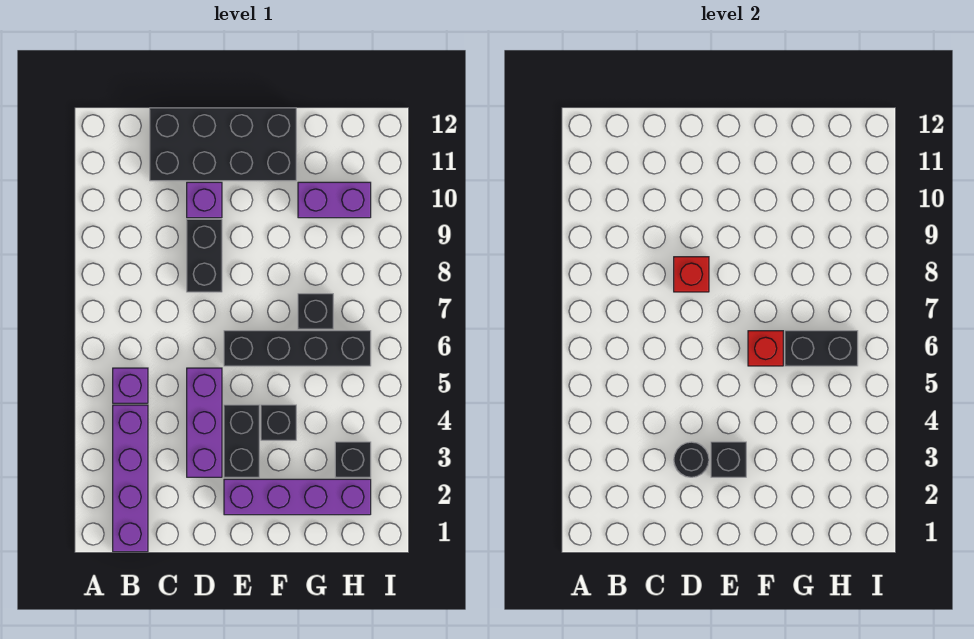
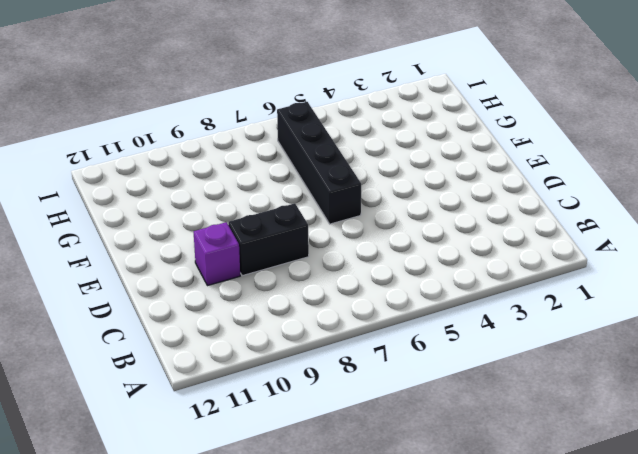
none -> purple 1x4 brick [113,405,148,552]
none -> purple 1x1 brick [113,368,148,403]
none -> black 2x4 brick [150,108,296,181]

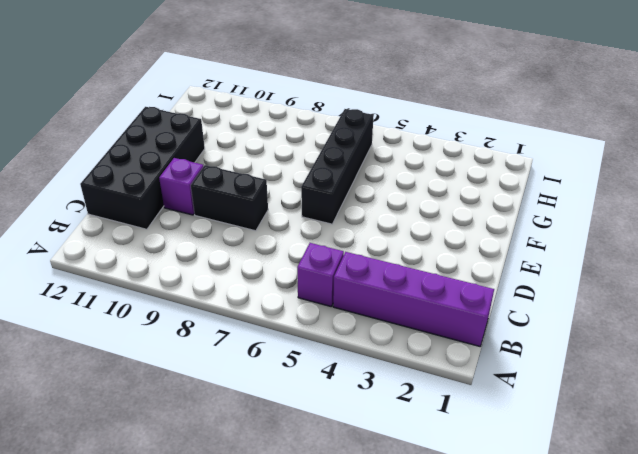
none -> purple 1x3 brick [187,368,222,477]
none -> purple 1x4 brick [224,479,371,515]
none -> black 1x2 brick [224,405,259,477]

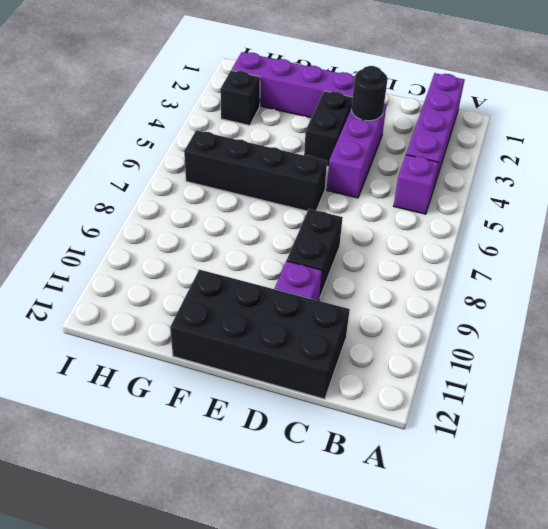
none -> black 1x1 brick [261,405,296,440]
none -> black 1x1 brick [298,294,333,329]
none -> purple 1x2 brick [298,182,371,218]

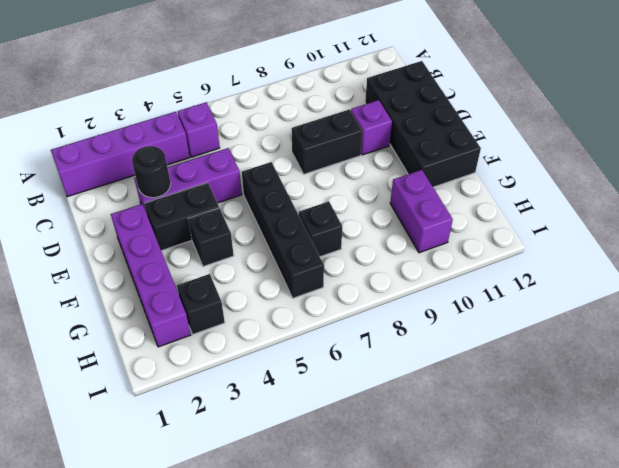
none -> red 1x1 brick [674,257,709,292]
none -> black 1x1 brick [711,442,746,477]
none -> red 1x1 brick [748,331,783,366]

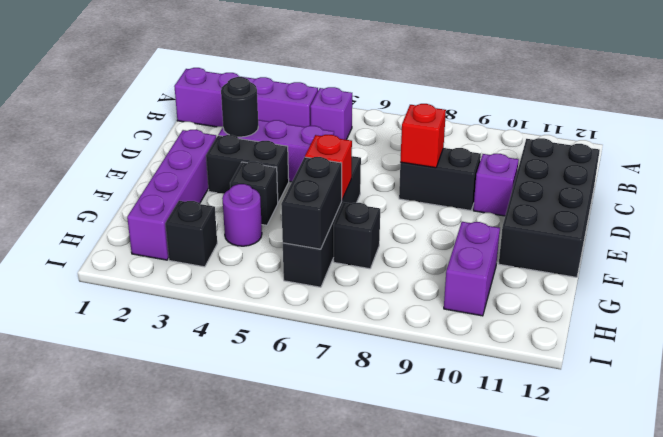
purple 1x1 round brick [222,184,262,246] -> none
none -> black 1x1 brick [711,442,746,477]

